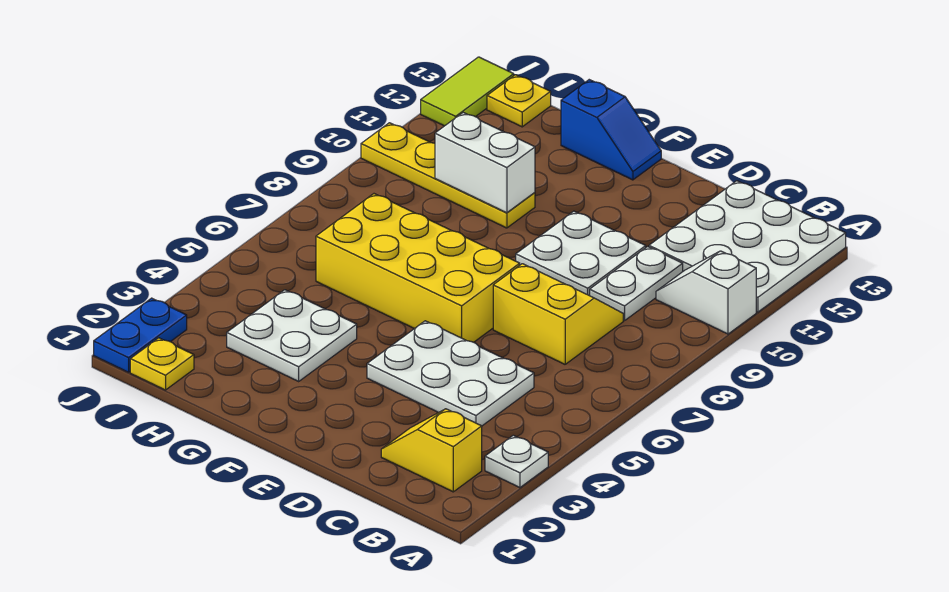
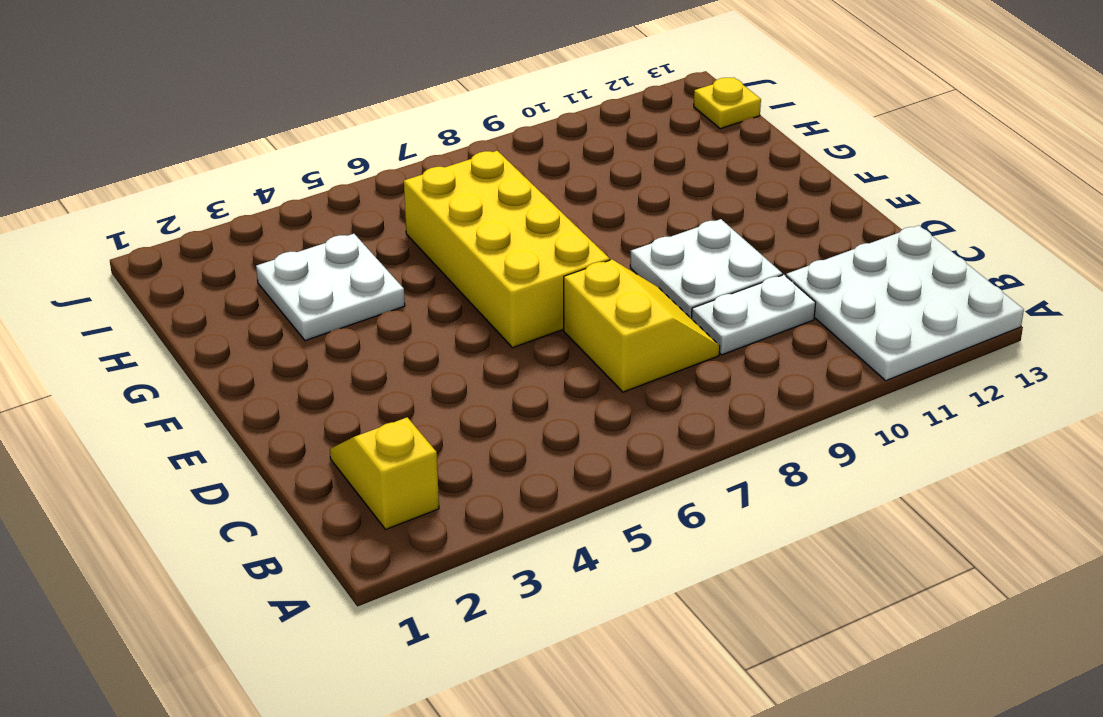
none -> white 1x1 plate [485,435,548,488]
none -> white 1x2 slope [656,251,756,334]
none -> white 2x3 plate [367,321,534,426]

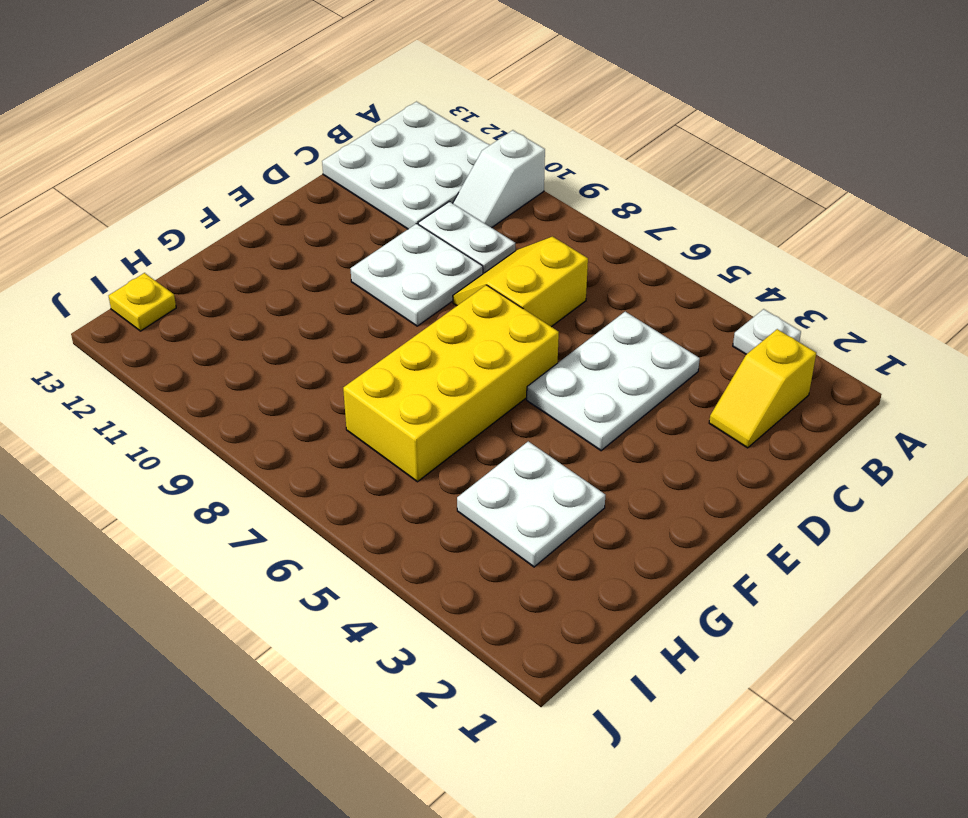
none -> blue 1x2 slope [561,80,661,180]
none -> yellow 1x4 plate [361,123,535,228]
none -> yellow 1x1 plate [130,338,194,390]

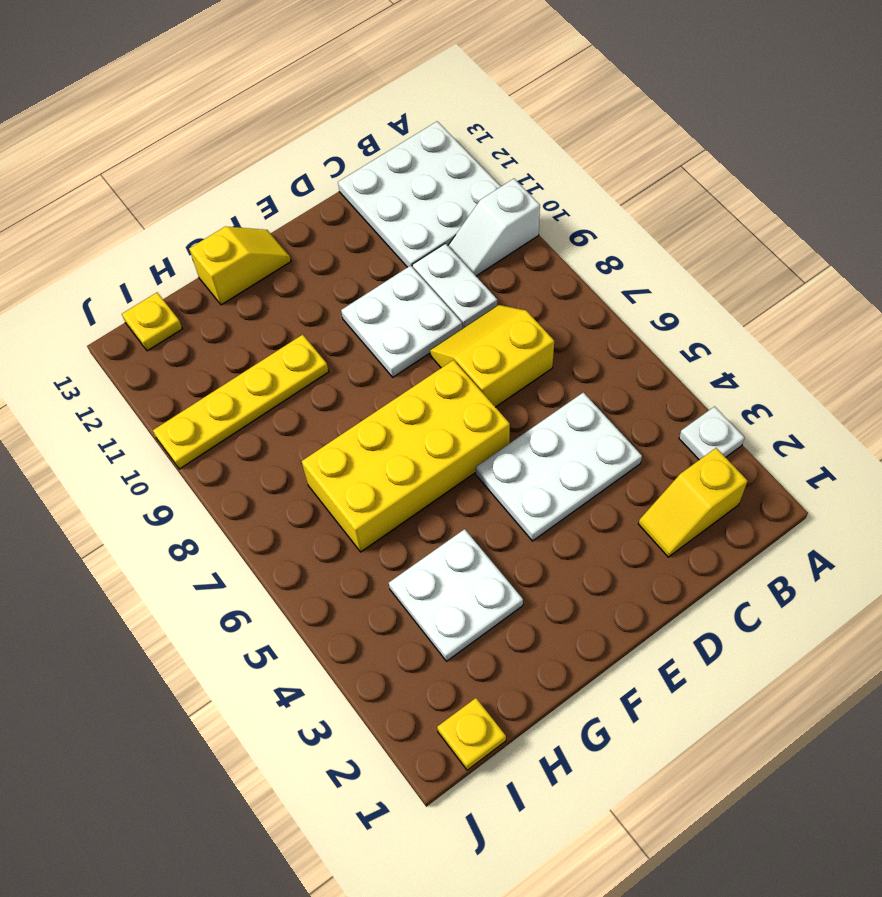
yellow 1x2 slope [189,227,291,305] -> blue 1x2 slope [561,80,661,180]
none -> blue 1x2 plate [94,298,187,372]
none -> lime 1x2 tile [421,57,514,126]
none -> white 1x2 brick [435,112,535,213]

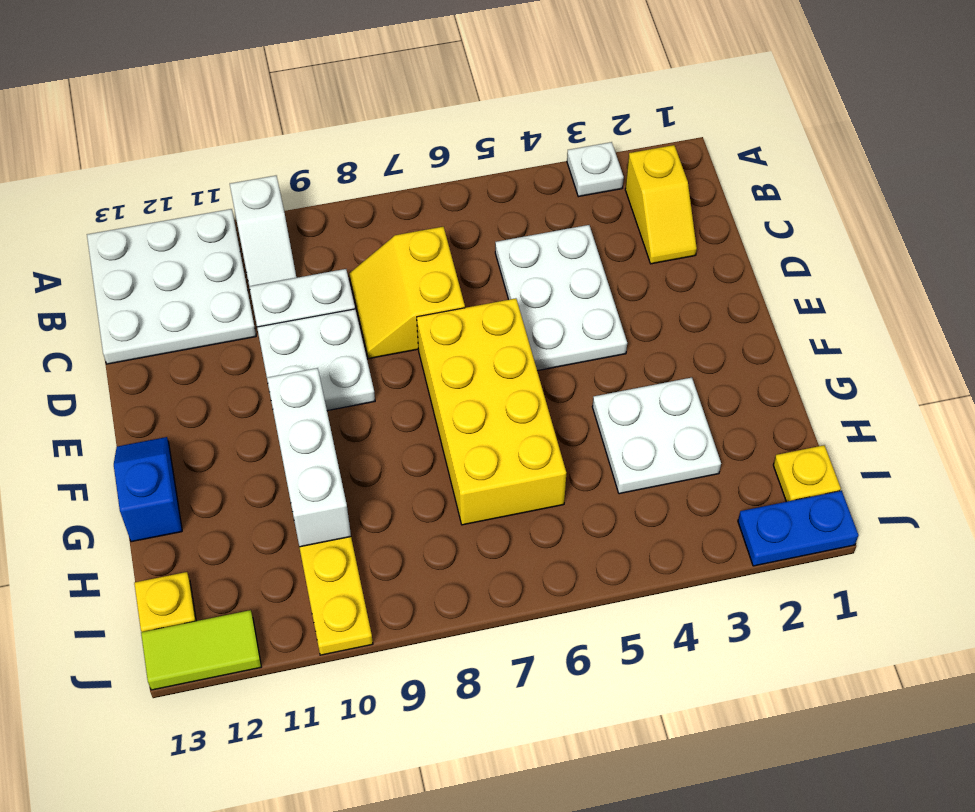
white 1x3 brick [267,368,351,547] -> white 1x2 brick [435,112,535,213]

